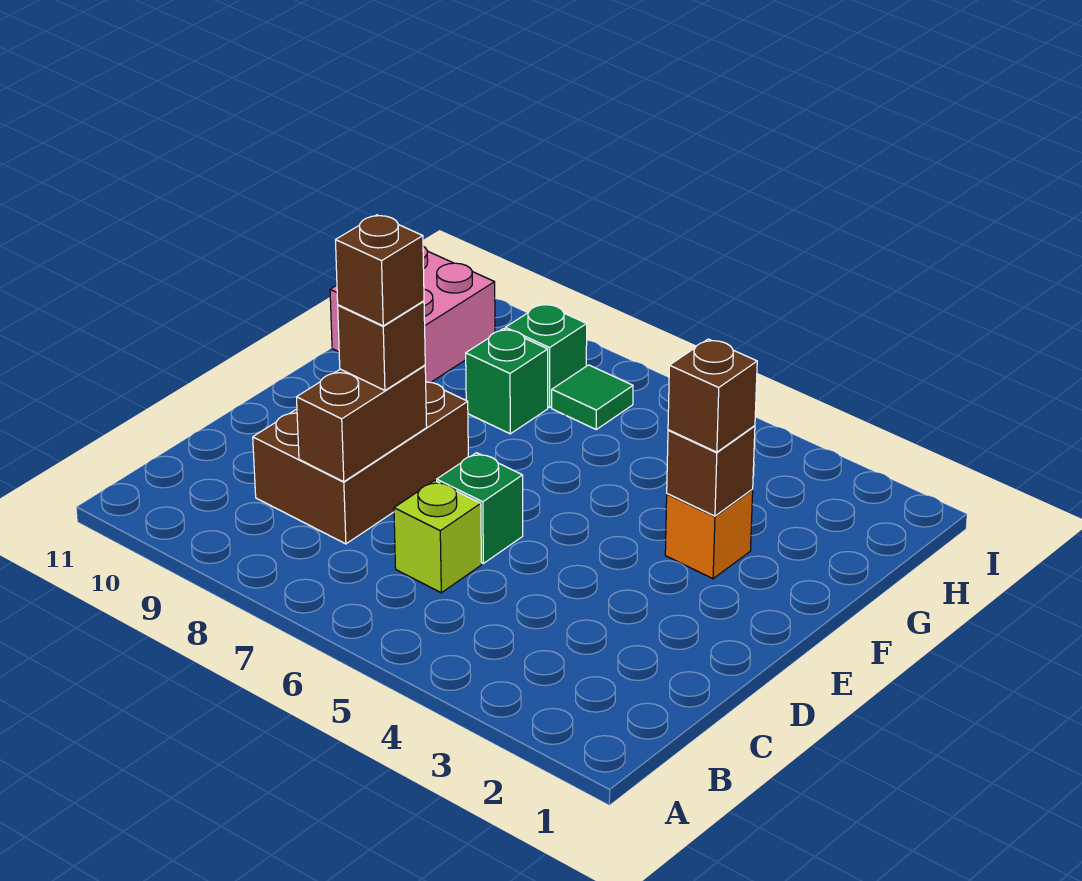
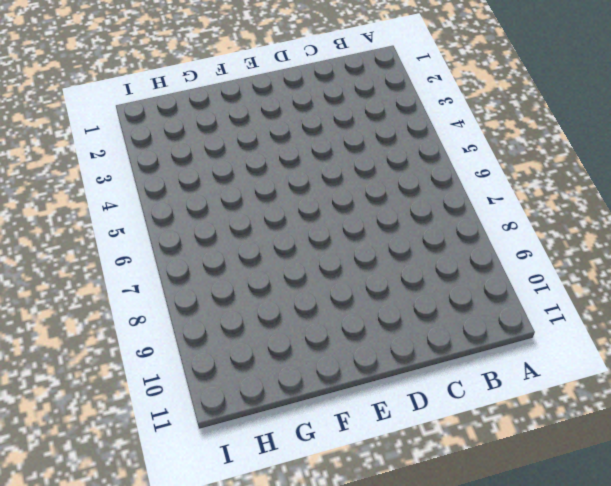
none -> lime 1x1 brick [394,481,481,593]
none -> brown 2x3 brick [253,382,468,544]
none -> green 1x1 brick [437,453,523,563]

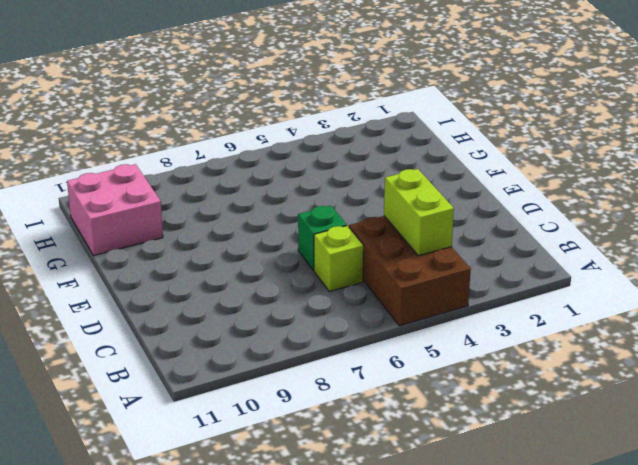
brown 2x3 brick [349,216,471,326] -> brown 2x3 brick moved to [253,382,468,544]
lime 1x2 brick [384,169,454,256] -> none
none -> orange 1x1 brick [665,490,753,579]
none -> green 1x1 brick [466,329,548,434]
none -> green 1x1 tile [552,365,633,429]

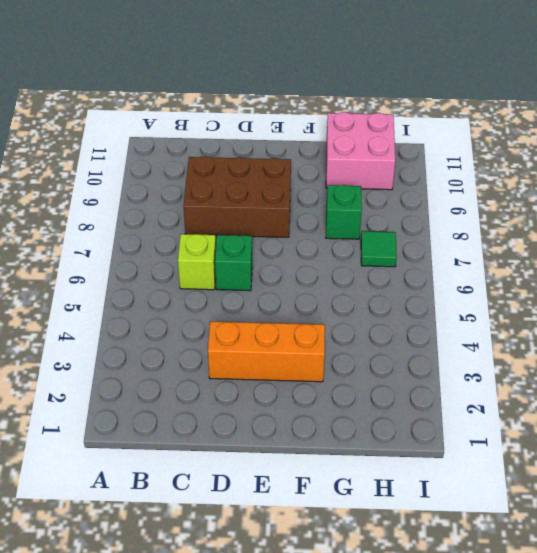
orange 1x3 brick [208,321,325,382] -> orange 1x1 brick [665,490,753,579]
none -> green 1x1 brick [505,304,587,408]
none -> brown 1x2 brick [297,365,427,482]
none -> brown 1x1 brick [667,426,755,516]

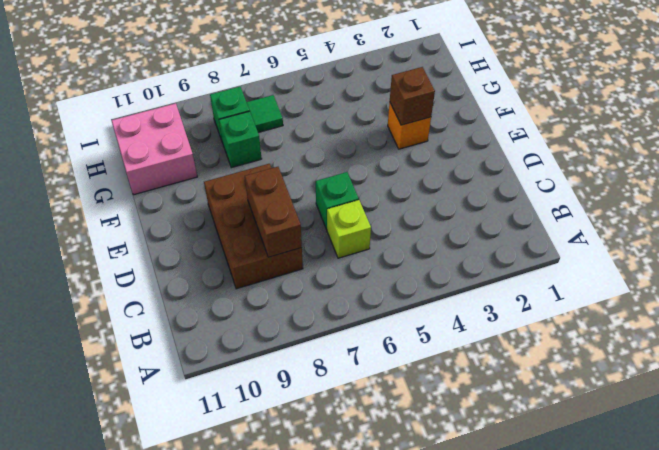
none -> brown 1x1 brick [338,301,425,390]
none -> brown 1x1 brick [668,339,757,452]
none -> brown 1x1 brick [336,215,424,326]

